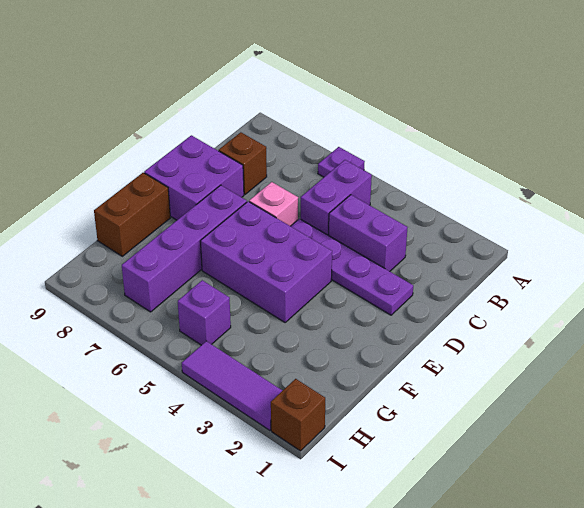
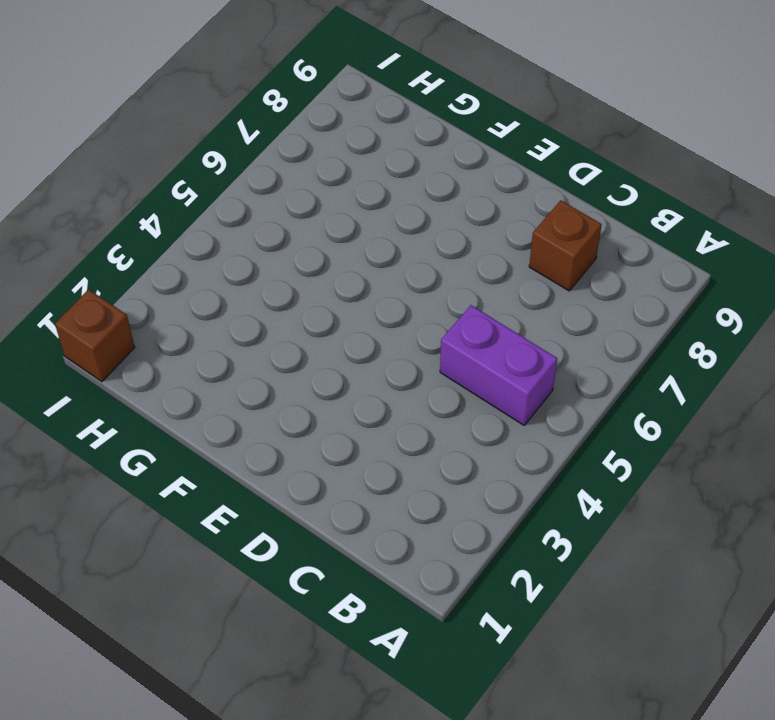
none -> purple 1x1 plate [318,147,365,177]
none -> purple 1x2 brick [329,195,408,271]
none -> purple 1x4 plate [291,219,413,315]

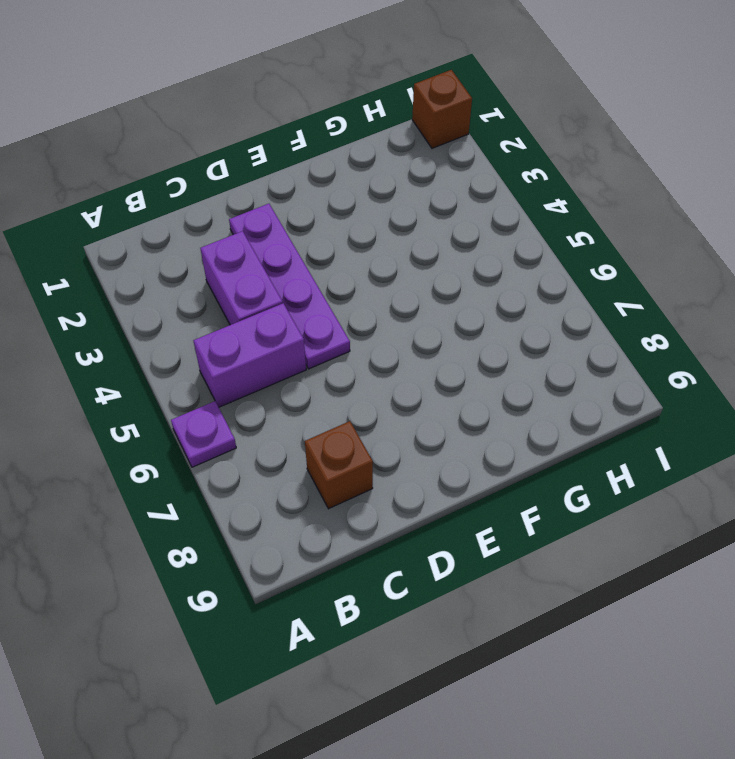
none -> pink 1x1 brick [249,182,298,226]
none -> purple 2x2 brick [144,135,244,220]
none -> purple 2x3 brick [200,201,332,322]

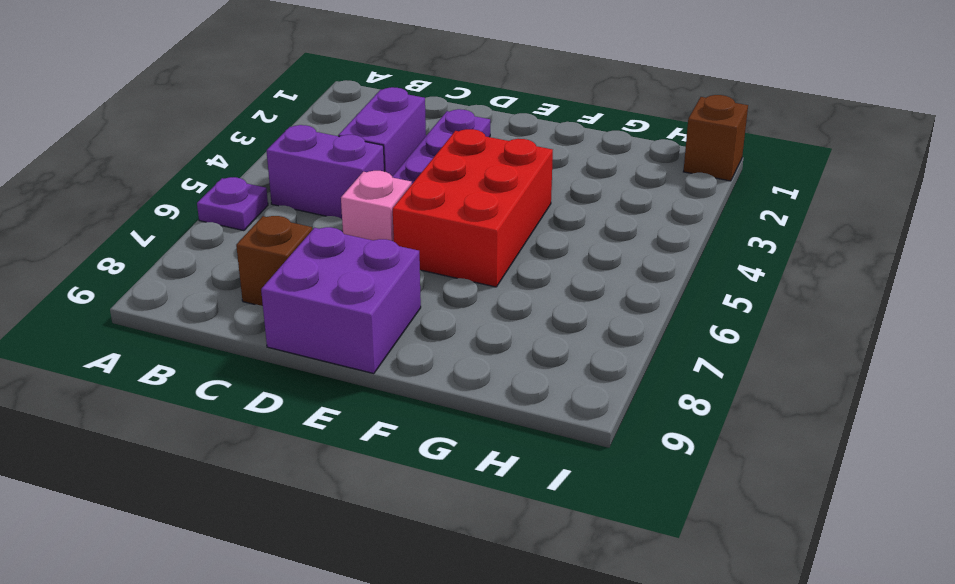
red 2x3 brick [393,129,553,287] -> purple 2x3 brick [200,201,332,322]
none -> purple 1x4 brick [122,185,247,312]
none -> brown 1x2 brick [94,173,170,256]
none -> purple 1x1 brick [178,280,231,345]

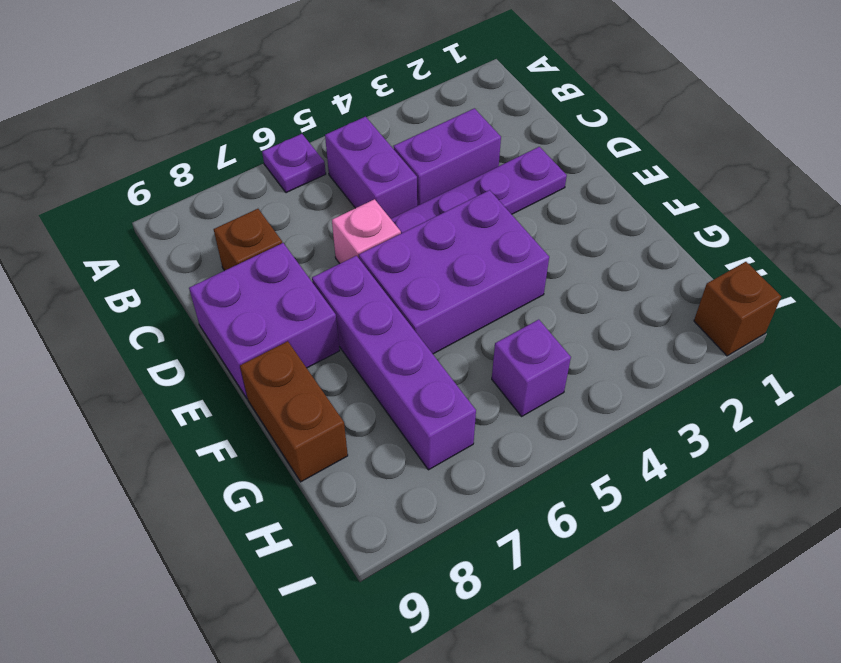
none -> purple 1x3 tile [182,341,283,430]

